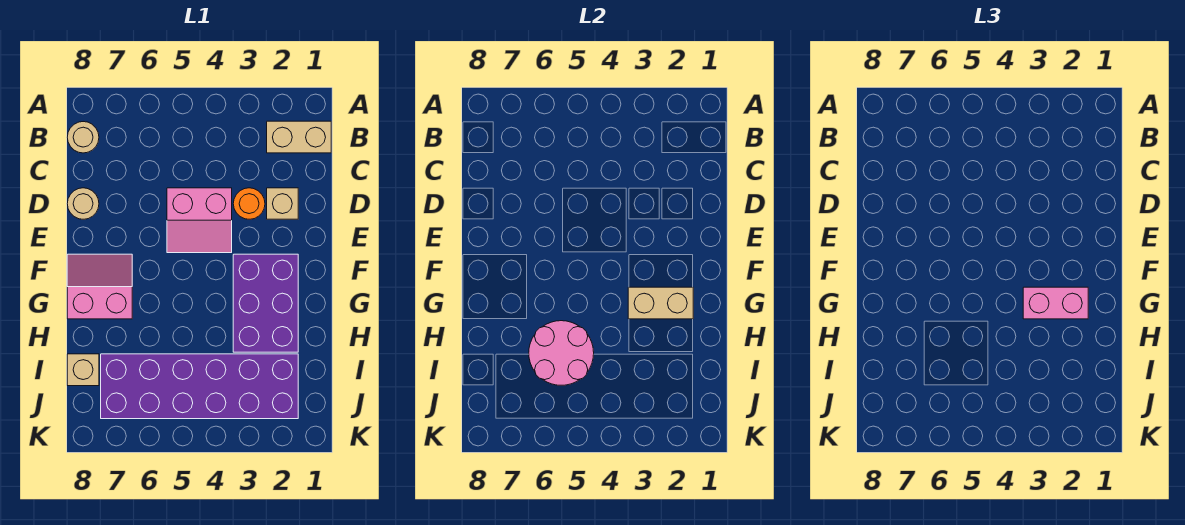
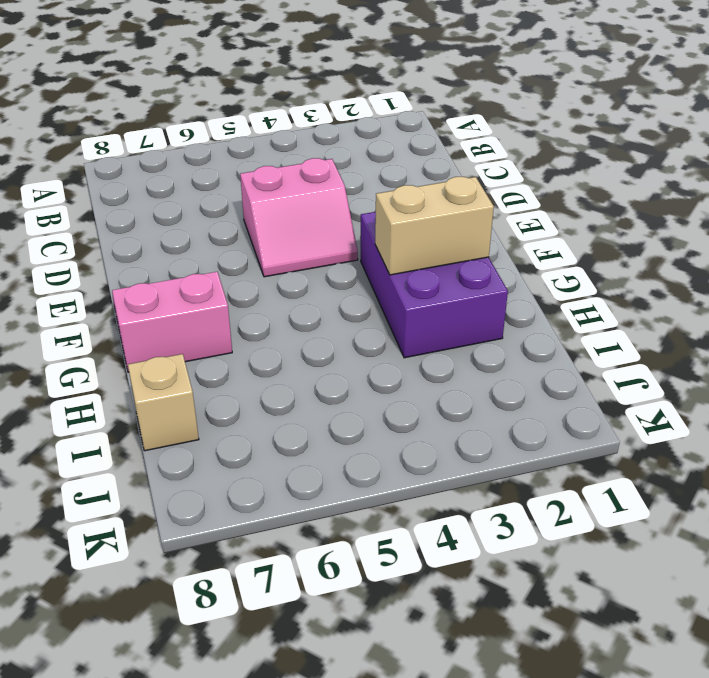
none -> tan 1x2 brick [267,121,331,153]
none -> tan 1x1 round brick [67,122,99,153]
none -> tan 1x1 brick [267,188,298,219]

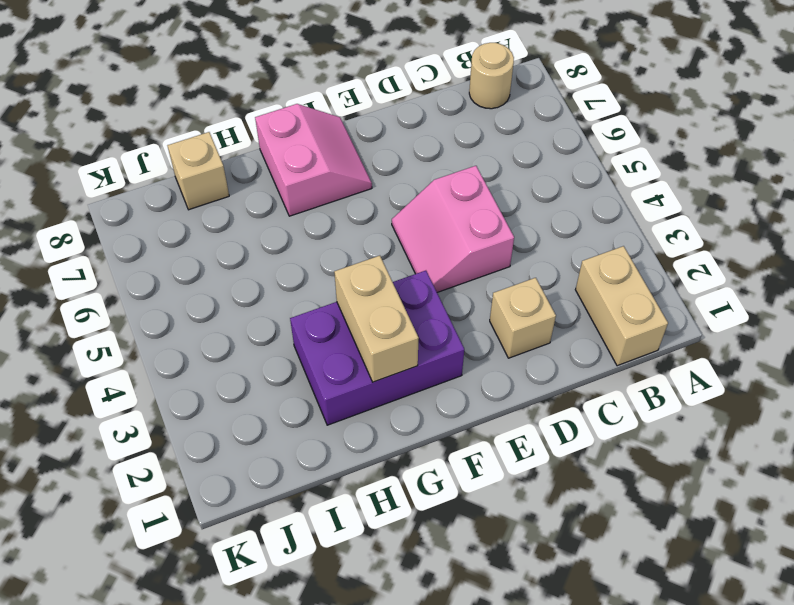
none -> orange 1x1 round brick [233,188,265,219]
none -> tan 1x1 round brick [67,188,99,219]
none -> purple 2x6 brick [101,354,298,419]

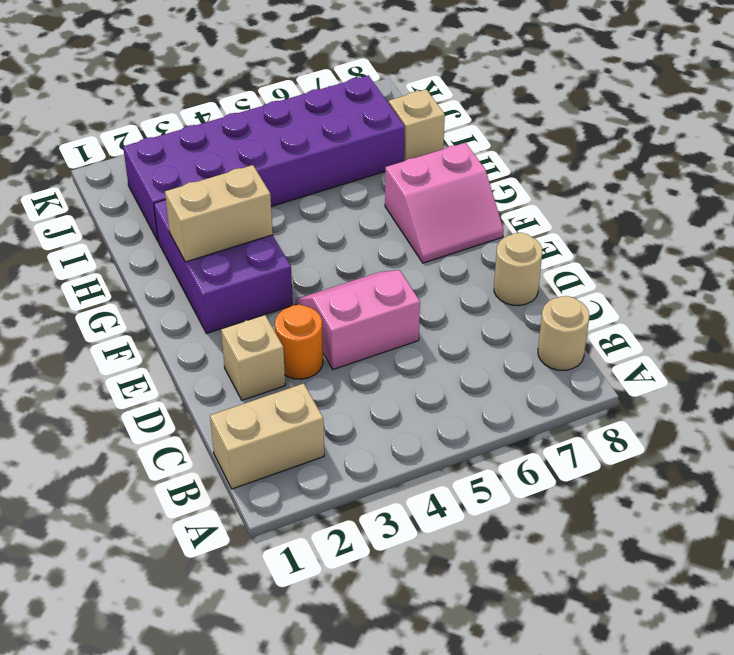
none -> pink 2x2 round brick [529,321,594,385]
none -> pink 1x2 brick [1023,287,1088,319]

